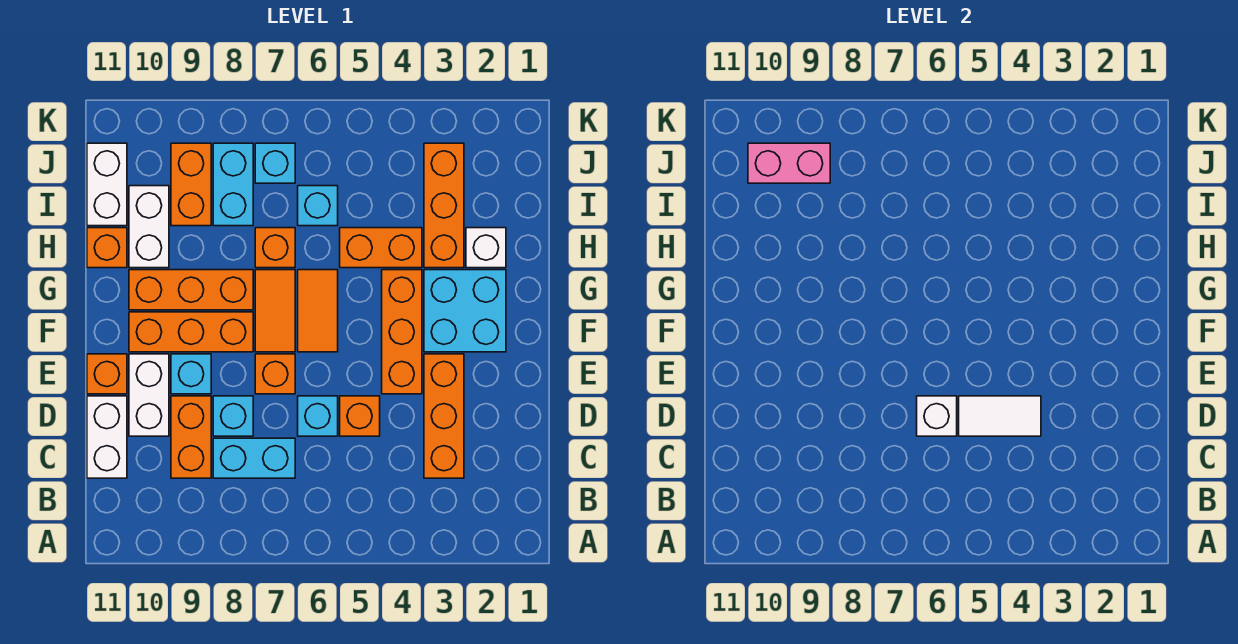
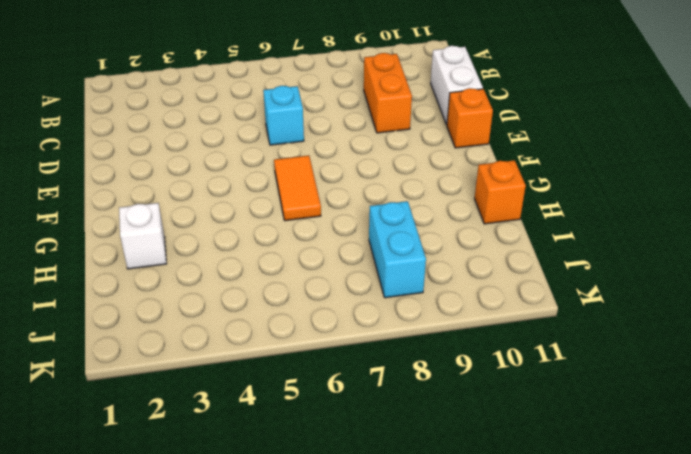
none -> orange 1x3 brick [424,354,464,478]
none -> cyan 1x2 brick [213,438,295,478]
none -> orange 1x1 brick [340,396,380,436]
none -> cyan 1x1 brick [213,396,253,436]

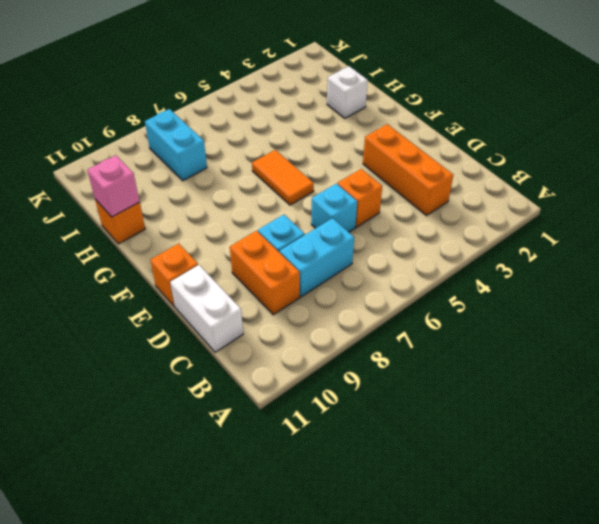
pink 1x1 brick [87,155,140,217] -> none
none -> white 1x2 brick [129,354,169,436]
none -> orange 1x3 brick [382,270,422,394]
none -> orange 1x1 brick [255,354,295,394]
none -> cyan 1x1 brick [171,354,211,394]

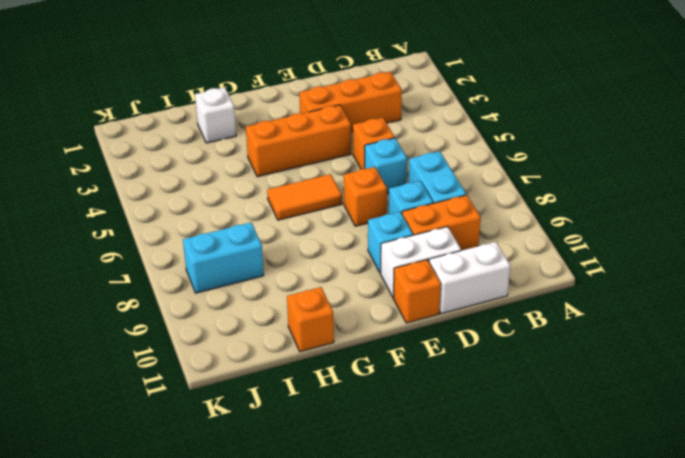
none -> cyan 2x2 brick [424,270,506,352]
none -> orange 1x2 tile [255,270,295,352]
none -> orange 1x3 brick [129,312,253,352]
none -> orange 1x3 brick [129,270,253,310]

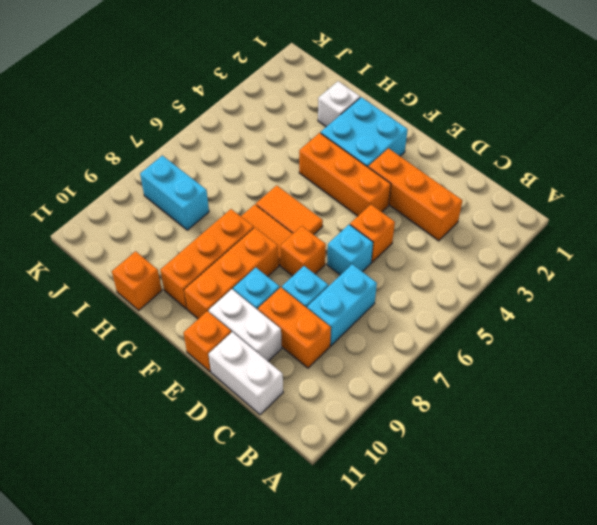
none -> orange 1x3 brick [424,143,464,268]
none -> orange 1x2 brick [340,228,422,268]
none -> orange 1x1 brick [255,228,295,268]
none -> white 1x2 brick [129,186,169,268]

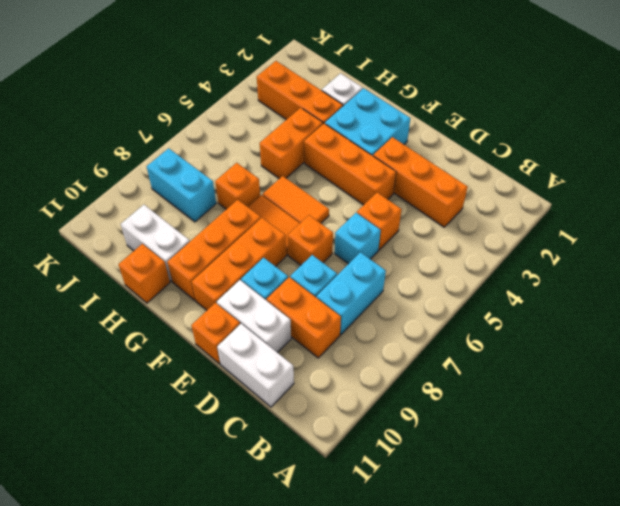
none -> cyan 1x1 brick [298,186,338,226]
none -> orange 1x2 brick [171,143,211,226]
none -> white 1x2 brick [87,143,127,226]
none -> cyan 1x1 brick [255,143,295,183]

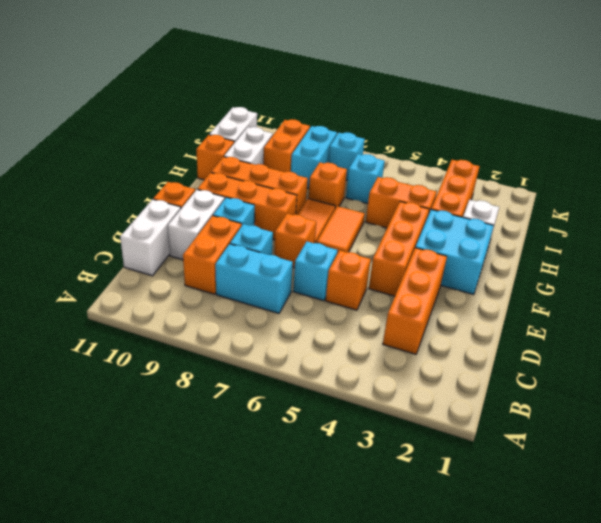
none -> white 1x2 tile [959,396,1041,436]
none -> white 1x1 brick [917,396,957,436]
none -> pink 1x2 brick [748,143,830,183]

